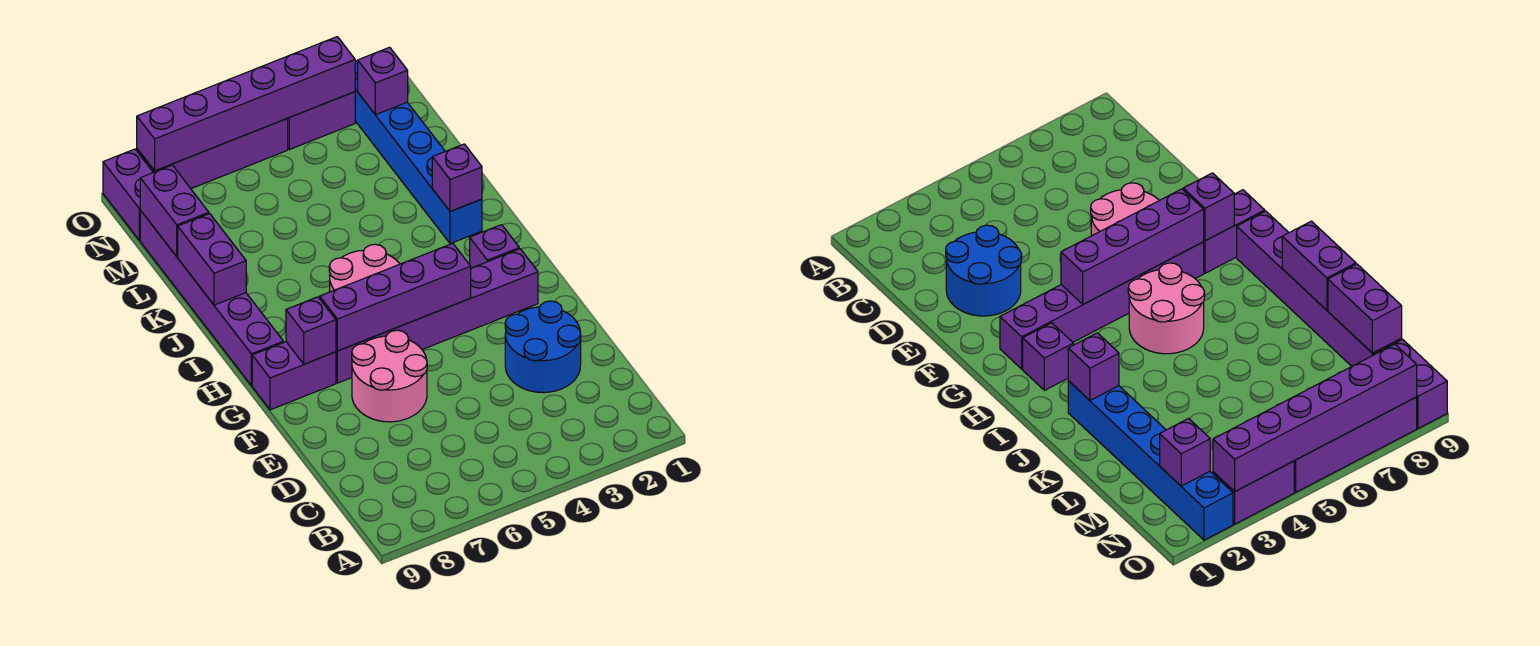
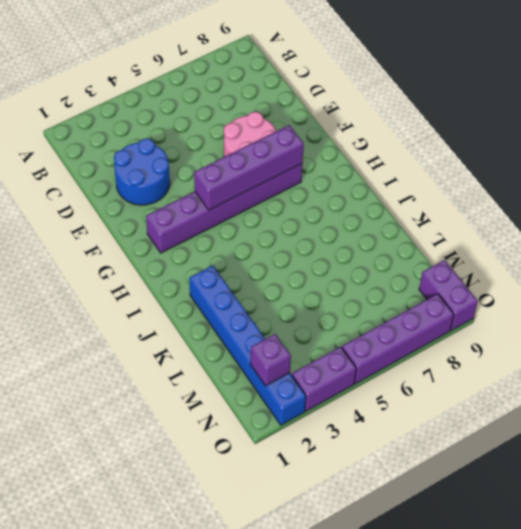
none -> purple 1x2 brick [252,342,336,410]
none -> purple 1x1 brick [470,225,519,268]
none -> pink 2x2 round brick [329,244,400,292]

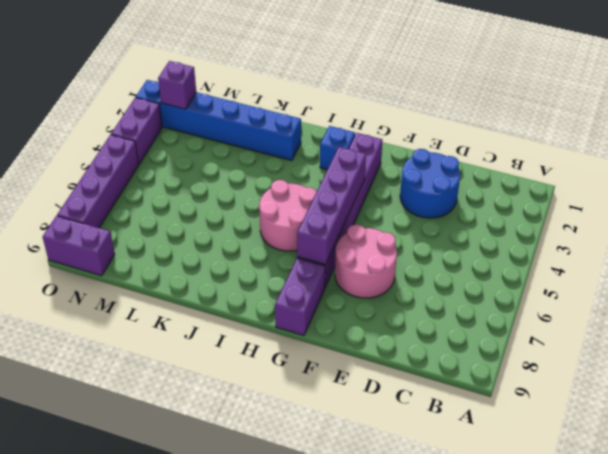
blue 1x1 brick [320,126,355,170] -> purple 1x1 brick [470,225,519,268]
none -> purple 1x6 brick [140,210,283,386]
none -> purple 1x1 brick [286,297,336,364]
none -> purple 1x1 brick [432,144,482,212]

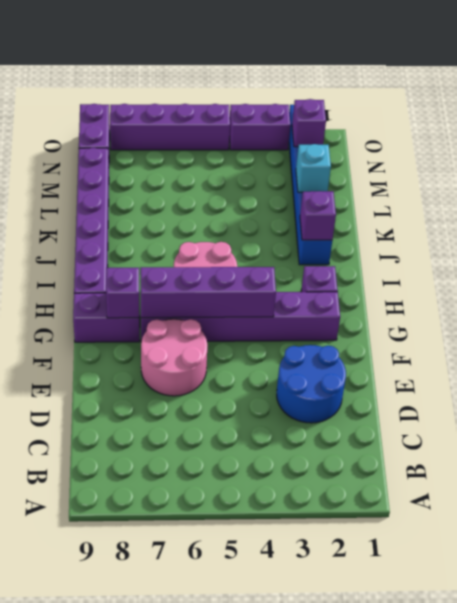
cyan 1x1 brick [296,144,331,192] -> none
none -> purple 1x2 brick [178,214,246,305]
none -> purple 1x2 brick [140,165,209,257]
none -> purple 1x6 brick [137,37,355,171]

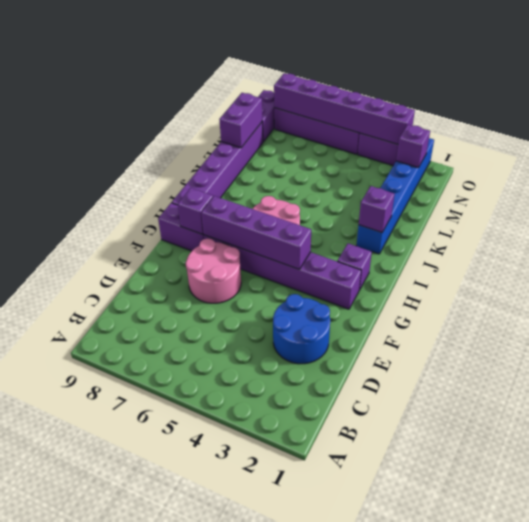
none -> purple 1x2 brick [178,214,246,305]

